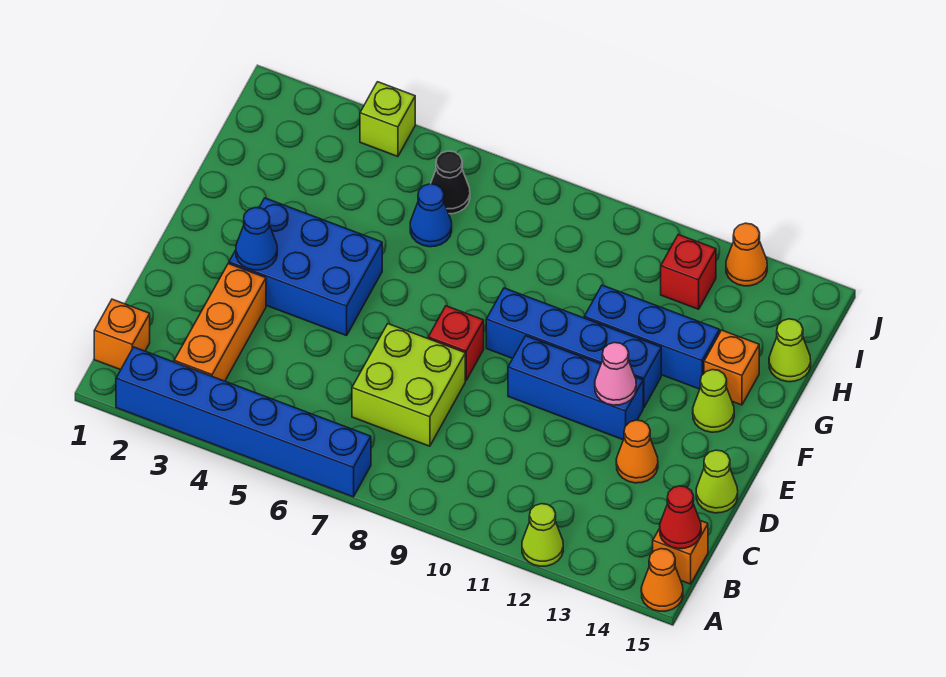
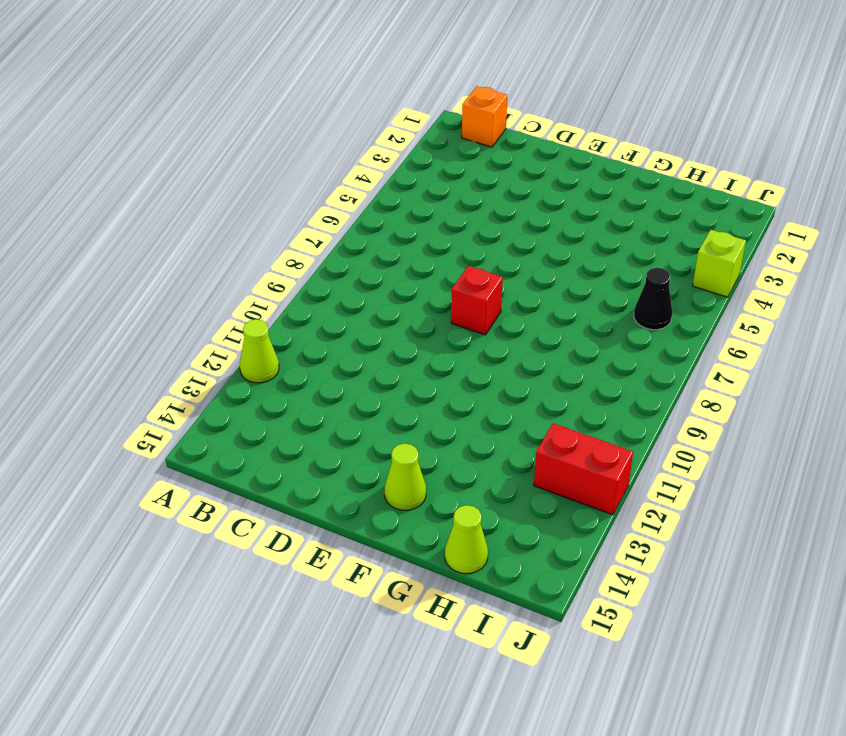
red 1x2 brick [534,423,633,515] -> red 1x1 brick [661,235,716,309]
none -> blue 1x6 brick [116,347,371,497]
none -> orange 1x1 cone [641,549,683,611]
none -> orange 1x3 brick [174,264,266,381]

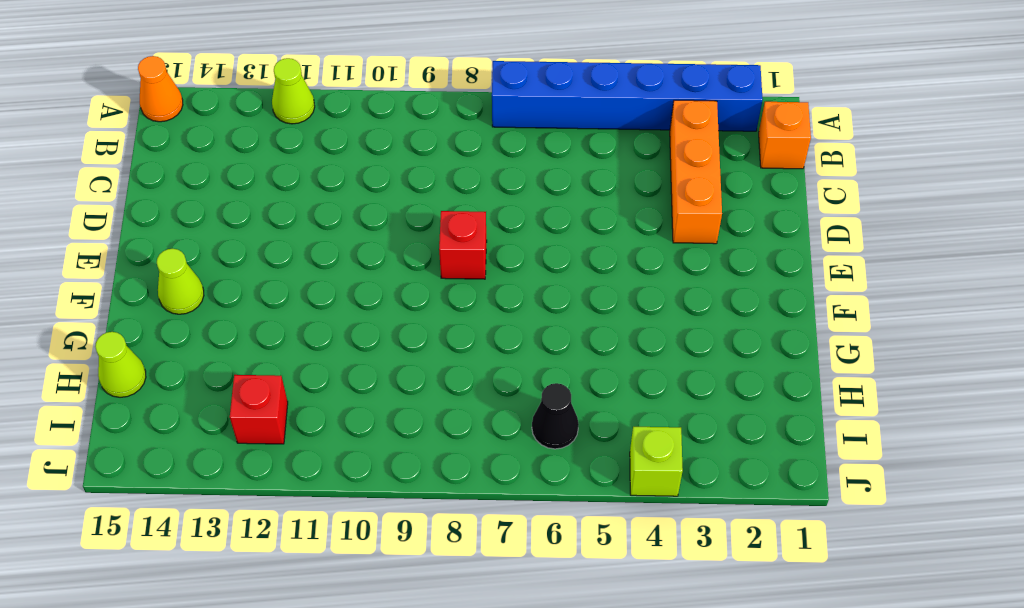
none -> orange 1x1 brick [653,521,708,584]
none -> lime 2x2 brick [352,324,465,446]
none -> orange 1x1 cone [616,420,658,483]

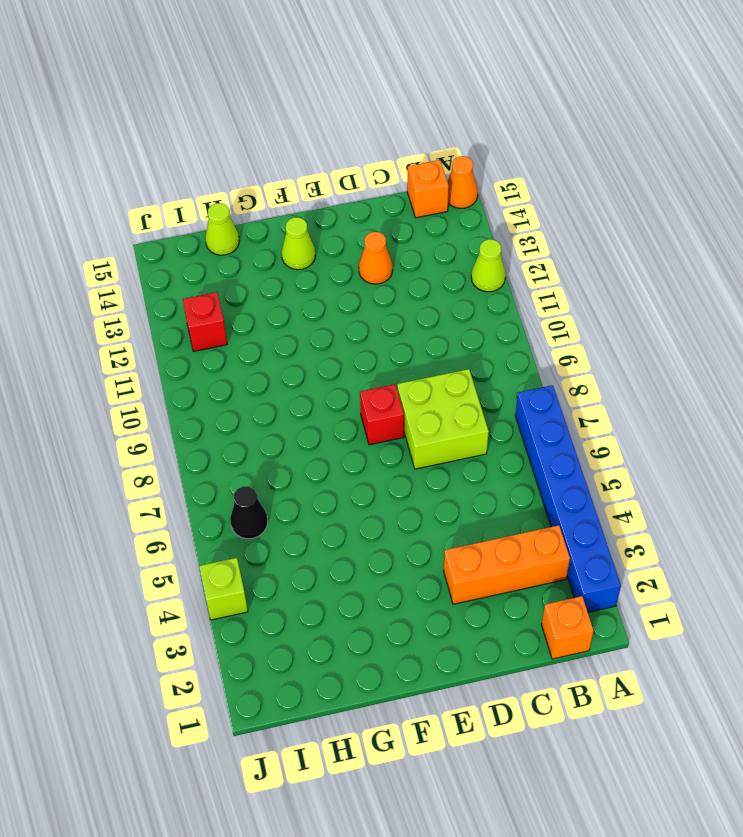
none -> lime 1x1 cone [696,450,738,513]
none -> blue 2x3 brick [229,198,382,336]
none -> blue 1x3 brick [508,336,643,440]

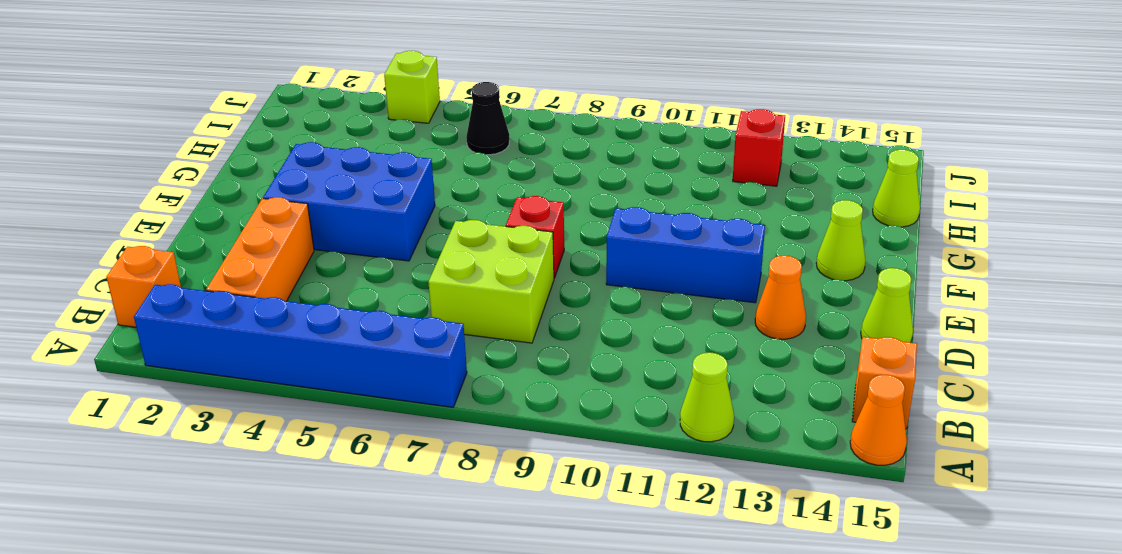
none -> blue 1x4 brick [486,288,661,408]
none -> blue 1x3 brick [584,285,720,389]
none -> orange 1x1 brick [704,330,759,405]

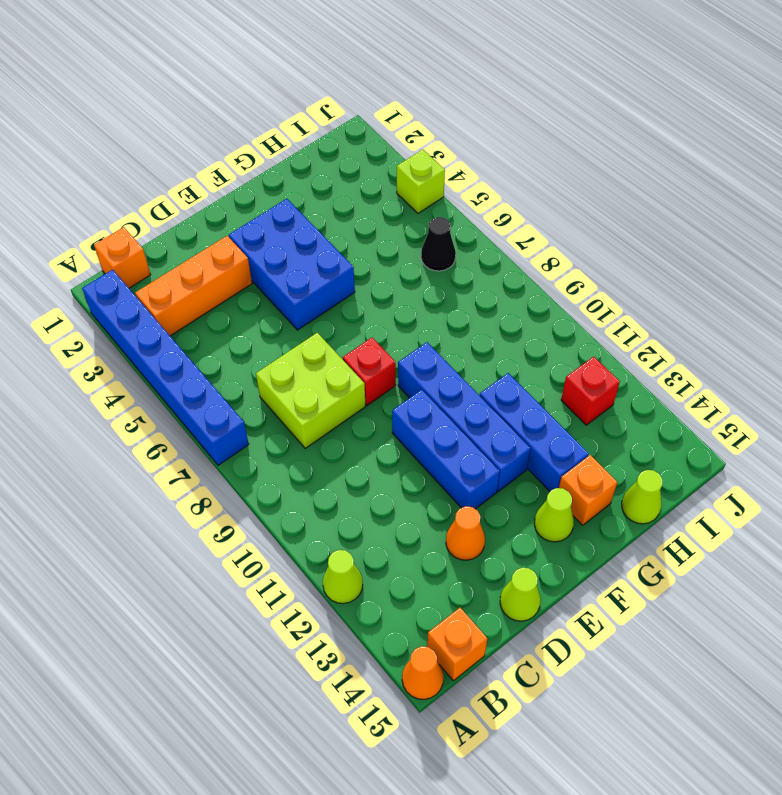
none -> blue 1x1 cone [410,184,452,247]
none -> orange 1x1 cone [726,223,767,286]
none -> red 1x1 cone [660,486,701,549]

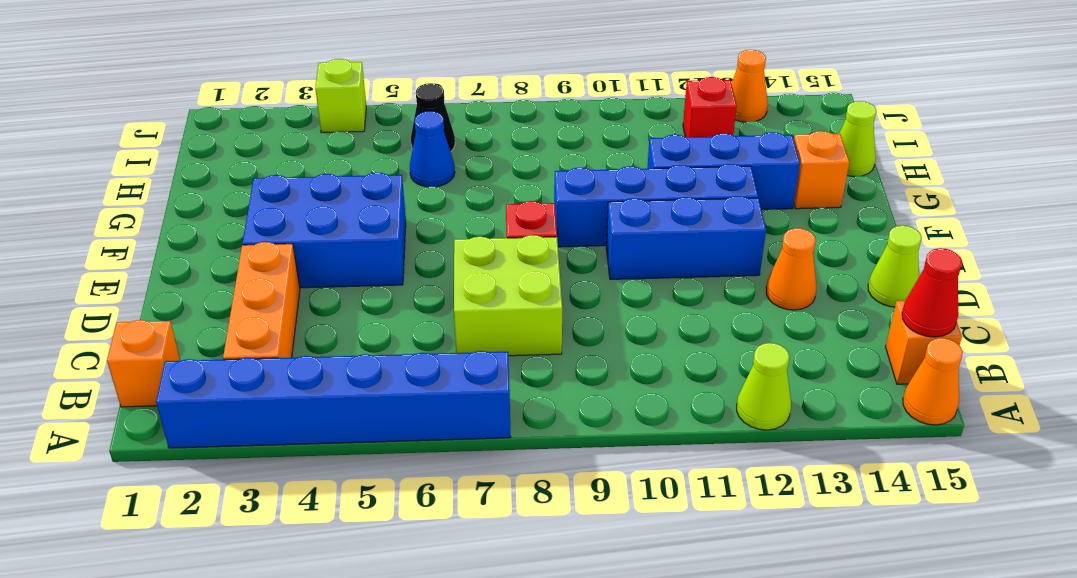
none -> lime 1x1 cone [693,370,734,432]
none -> blue 1x1 cone [236,208,277,270]
none -> pink 1x1 cone [595,343,636,405]

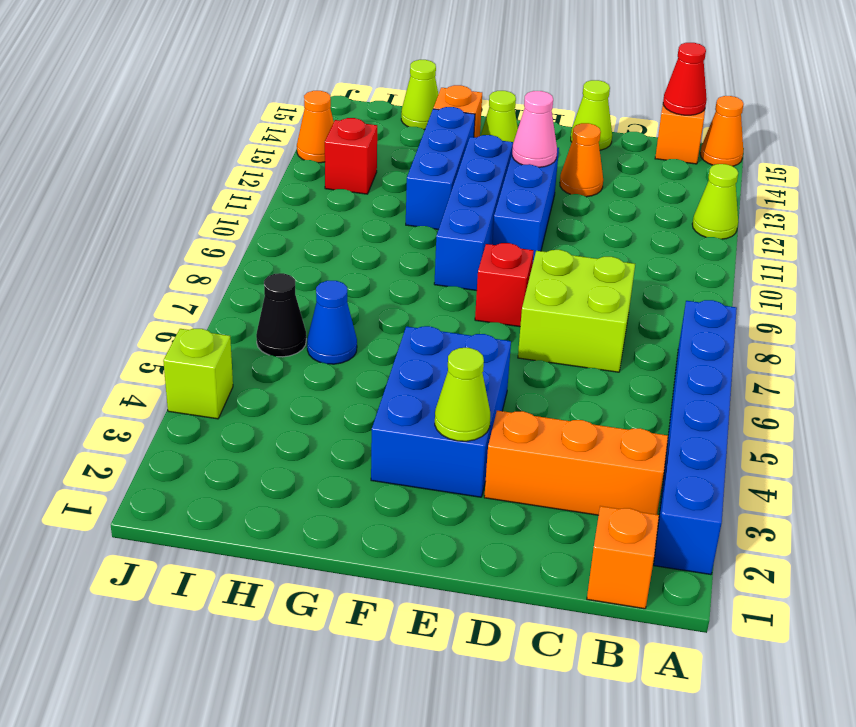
lime 1x1 cone [435,348,490,441] -> blue 1x1 cone [236,208,277,270]

